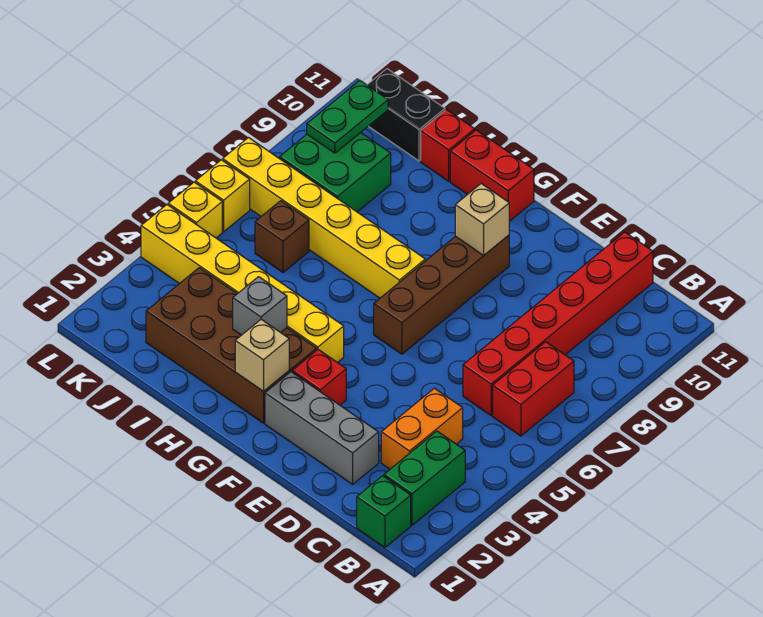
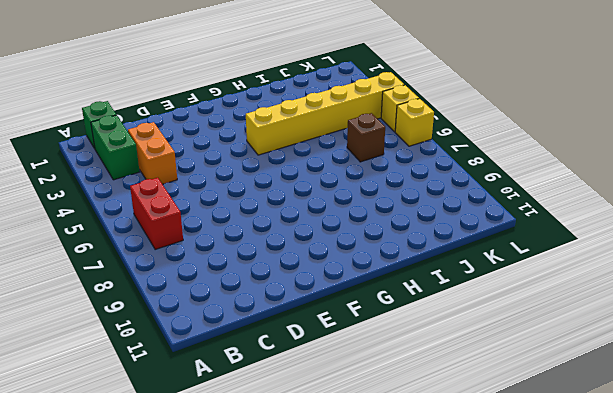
none -> red 1x6 brick [463,232,653,415]
none -> grey 1x3 brick [265,372,379,484]
none -> red 1x1 brick [292,350,346,405]

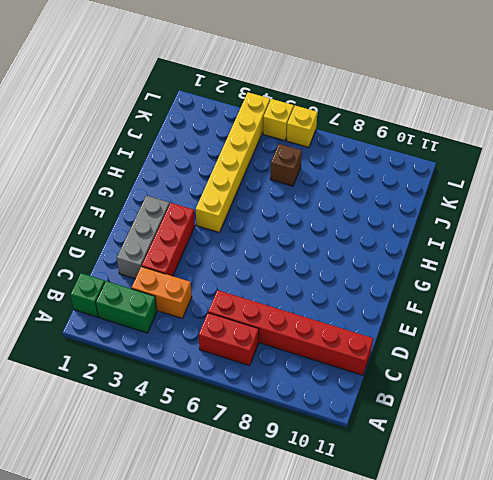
red 1x3 brick [142,203,195,276] -> red 1x1 brick [292,350,346,405]
none -> brown 1x4 brick [374,235,509,354]
none -> brown 2x4 brick [146,268,317,423]
none -> yellow 1x6 brick [223,138,425,298]

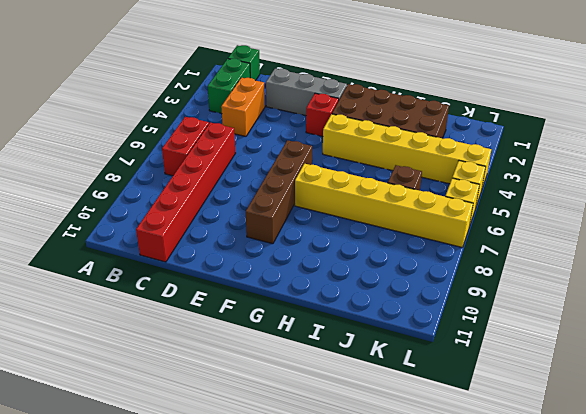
none -> red 1x2 brick [450,130,534,221]
none -> red 1x1 brick [421,110,475,181]
none -> green 2x2 brick [280,133,391,212]

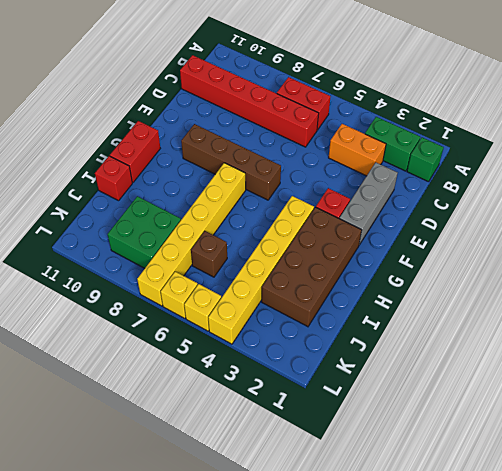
none -> black 1x2 brick [367,69,445,161]
none -> tan 1x1 brick [455,184,509,255]
none -> tan 1x1 brick [235,319,289,391]

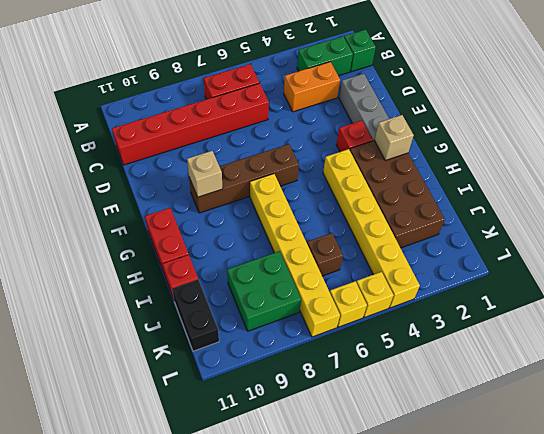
none -> grey 1x1 brick [233,277,287,335]
none -> green 1x2 plate [307,80,388,153]

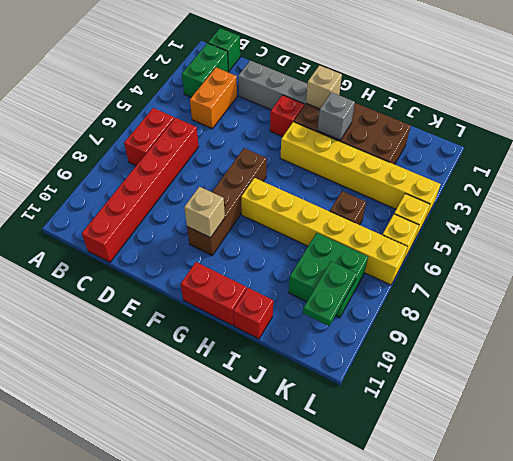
none -> black 1x2 brick [367,69,445,161]

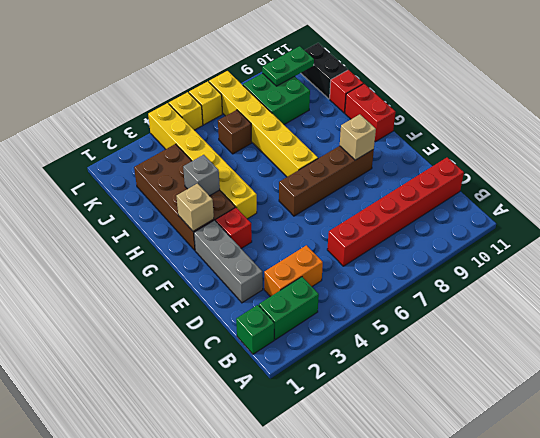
none -> red 1x2 brick [493,342,574,436]

